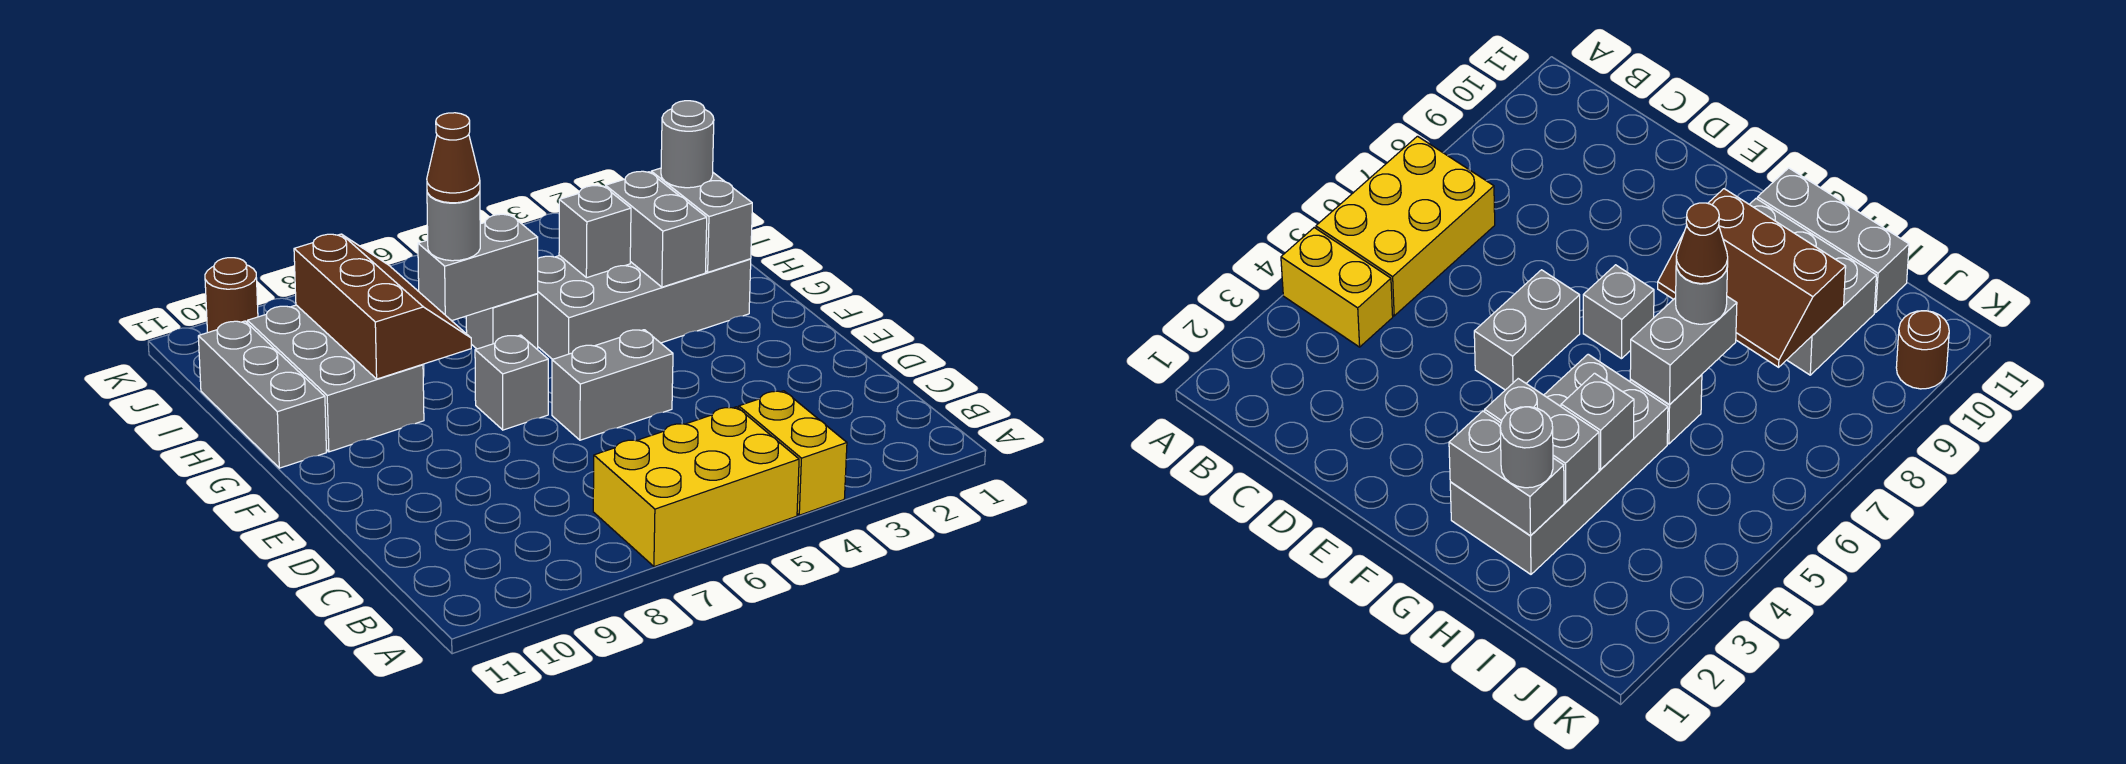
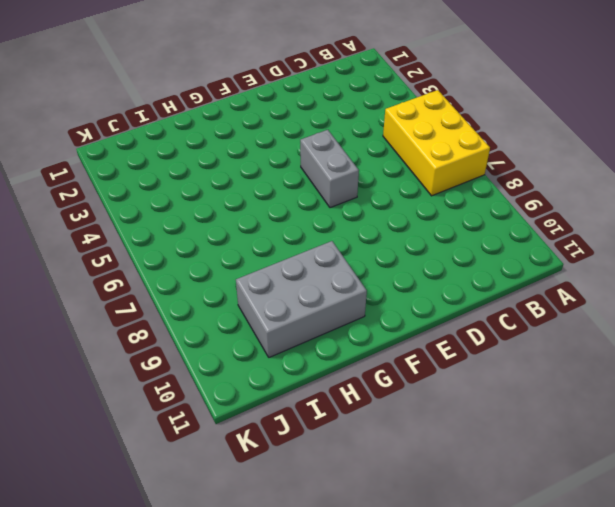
none -> yellow 1x2 brick [739,391,847,515]
none -> grey 1x1 brick [475,335,548,430]
none -> grey 2x4 brick [537,255,751,359]

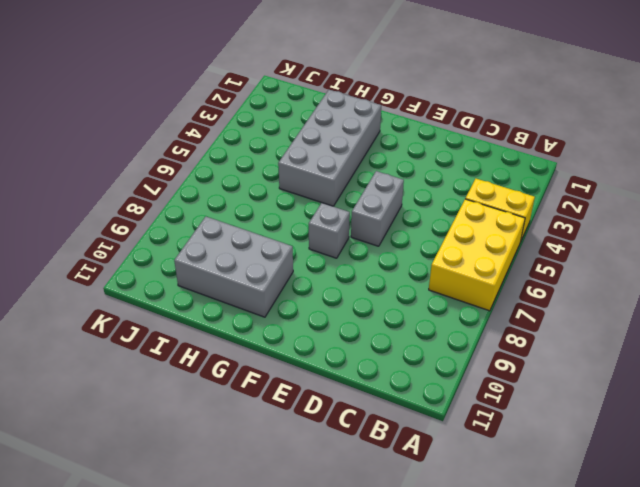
none -> grey 1x3 brick [198,321,326,468]
none -> grey 1x1 brick [466,294,538,349]
none -> brown 1x1 round brick [205,258,258,332]

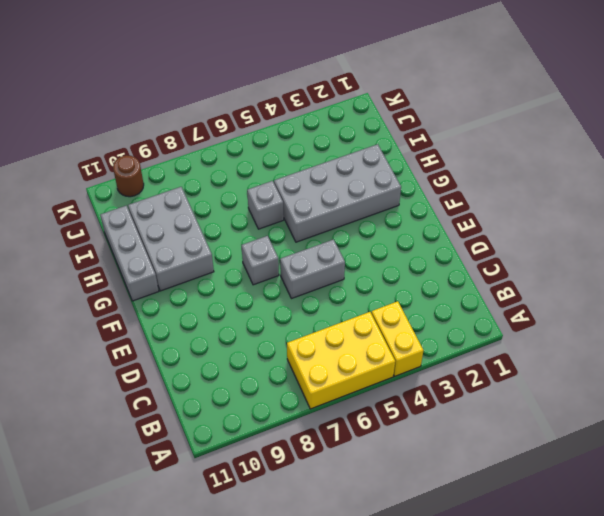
none -> grey 1x2 brick [651,168,752,272]
none -> grey 1x2 brick [606,171,707,287]
none -> brown 2x3 slope [294,234,471,379]

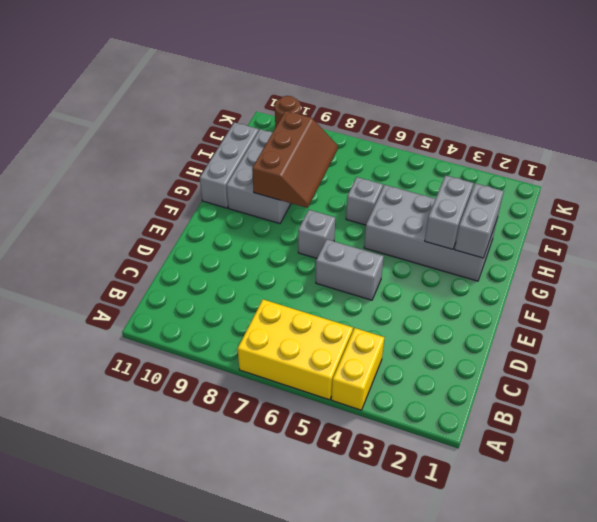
none -> grey 1x1 brick [559,186,631,278]
none -> grey 1x2 brick [418,214,538,321]
none -> grey 1x1 round brick [661,101,714,188]

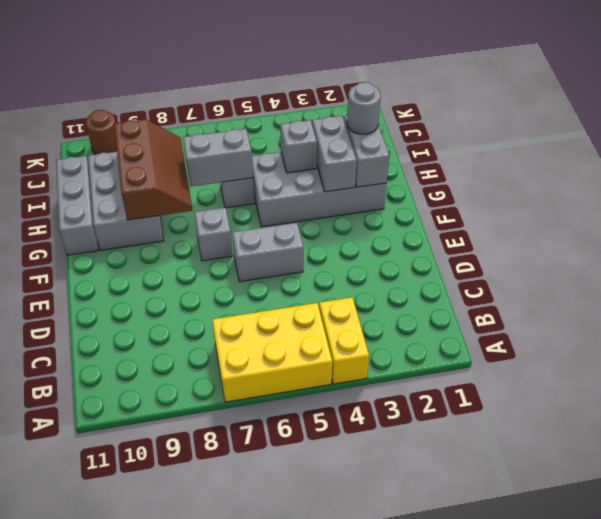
none -> grey 1x1 round brick [427,192,480,261]
none -> brown 1x1 cone [427,113,480,203]

